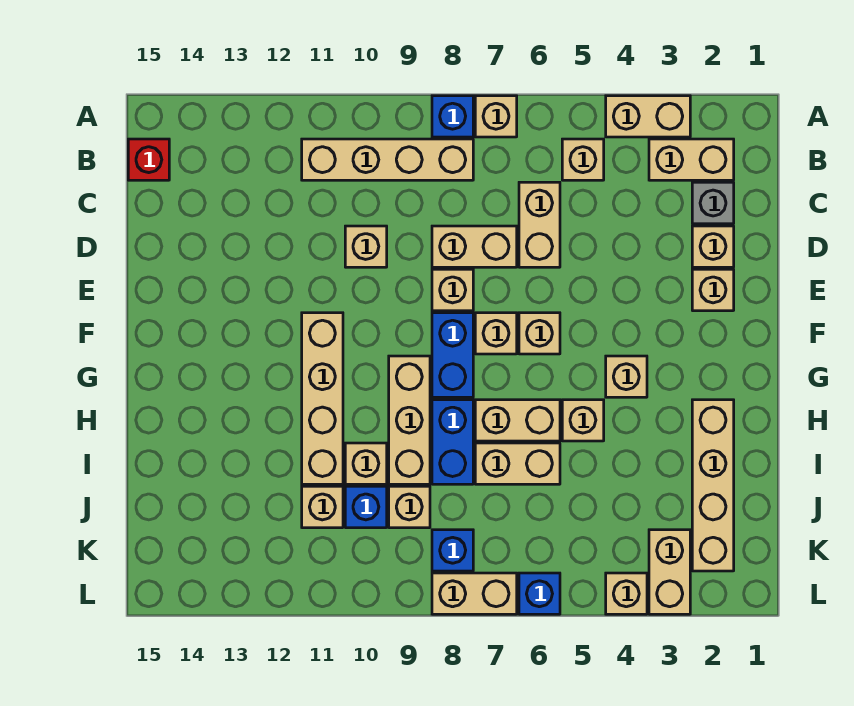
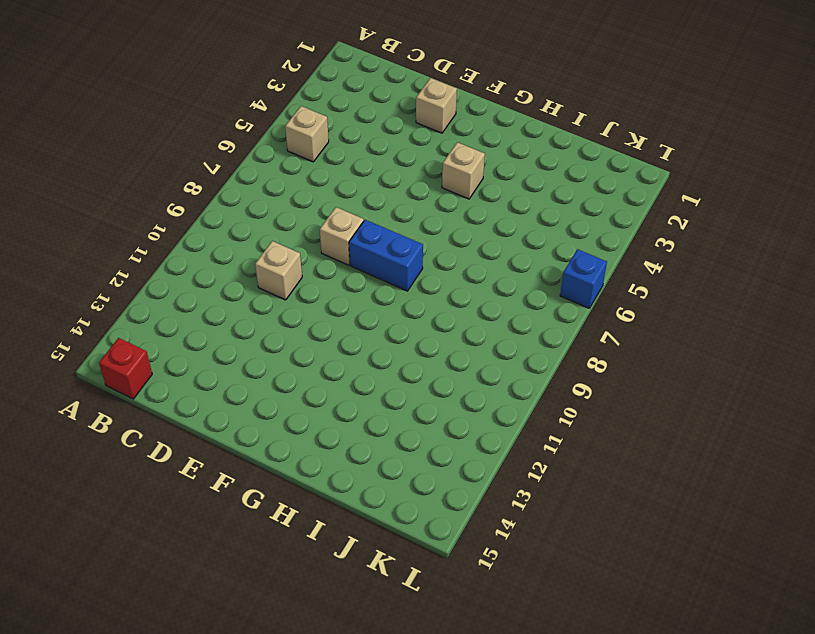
none -> tan 1x2 brick [606,96,690,137]
none -> tan 1x1 brick [475,96,517,137]
none -> blue 1x1 brick [432,96,473,137]
none -> tan 1x2 brick [649,139,734,180]

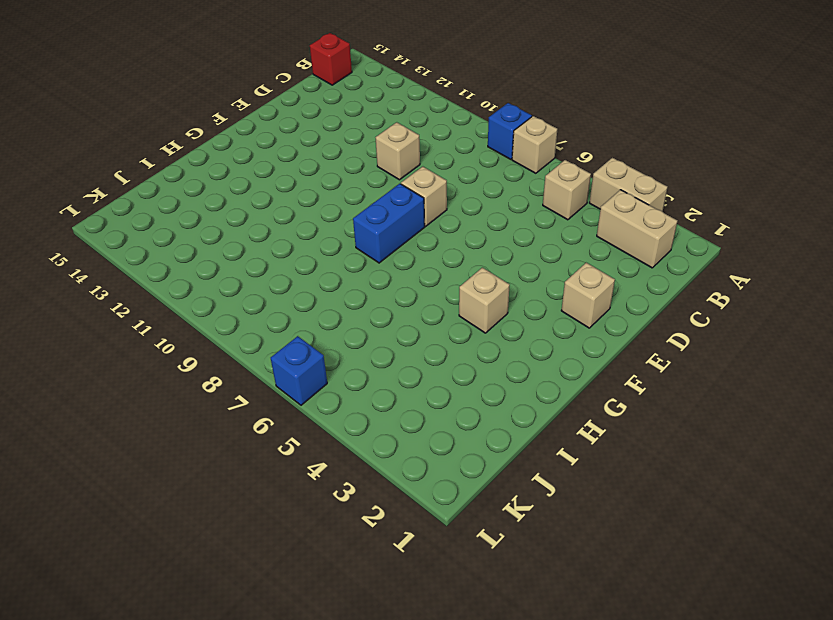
none -> tan 1x4 brick [302,139,473,180]
none -> grey 1x1 brick [692,182,734,224]
none -> tan 1x2 brick [519,182,560,267]
none -> tan 1x1 brick [692,226,734,267]

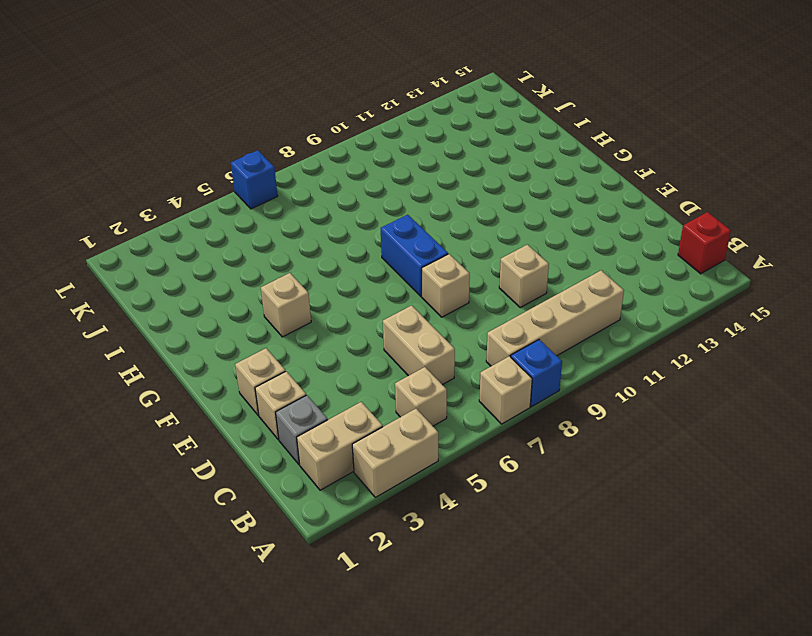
none -> tan 1x2 brick [432,226,517,267]
none -> tan 1x1 brick [519,313,560,354]
none -> tan 1x1 brick [475,313,517,354]
none -> tan 1x4 brick [302,313,343,484]

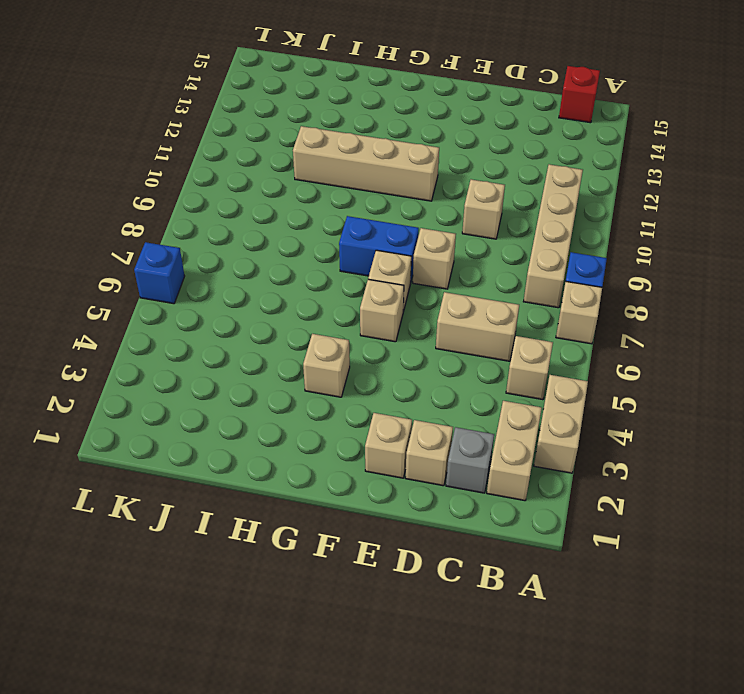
none -> tan 1x2 brick [432,226,517,267]
none -> tan 1x3 brick [389,356,430,484]
none -> tan 1x4 brick [692,400,734,571]
none -> tan 1x1 brick [562,400,604,441]

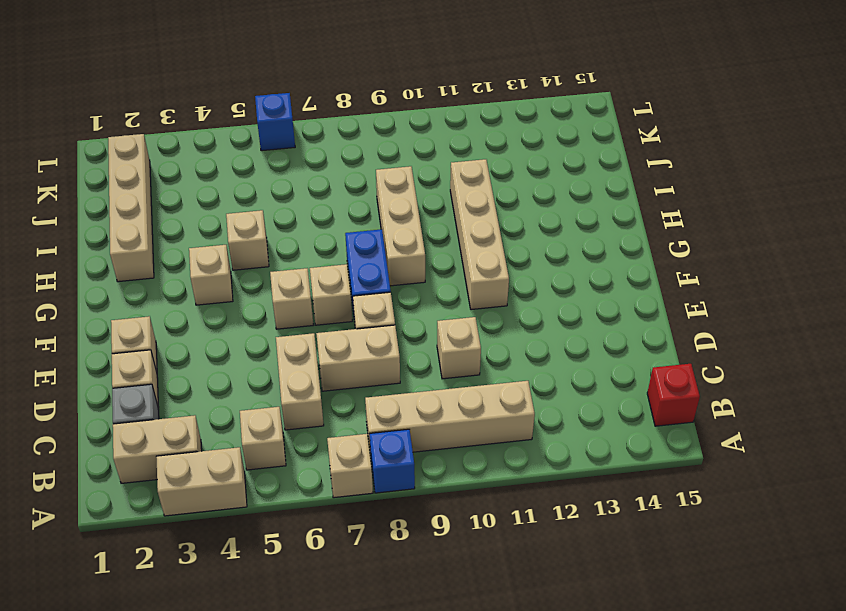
none -> tan 1x2 brick [475,400,560,441]
none -> blue 1x2 brick [432,400,473,484]
none -> tan 1x2 brick [475,443,560,484]
none -> tan 1x1 brick [345,443,387,484]

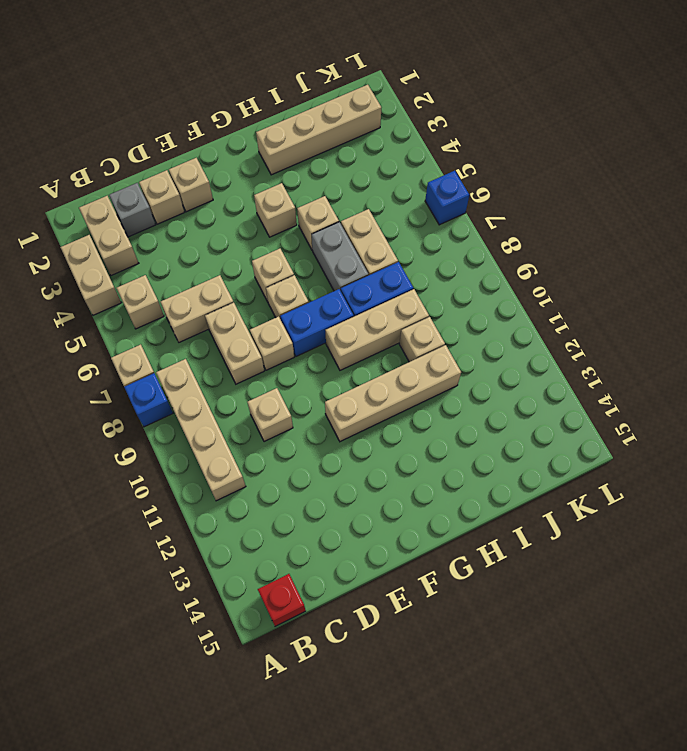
grey 1x2 brick [312,222,368,291] -> tan 1x2 brick [475,400,560,441]
none -> tan 1x1 brick [389,486,430,528]
none -> blue 1x1 brick [345,486,387,528]
none -> tan 1x1 brick [302,486,343,528]
none -> tan 1x2 brick [649,530,690,614]

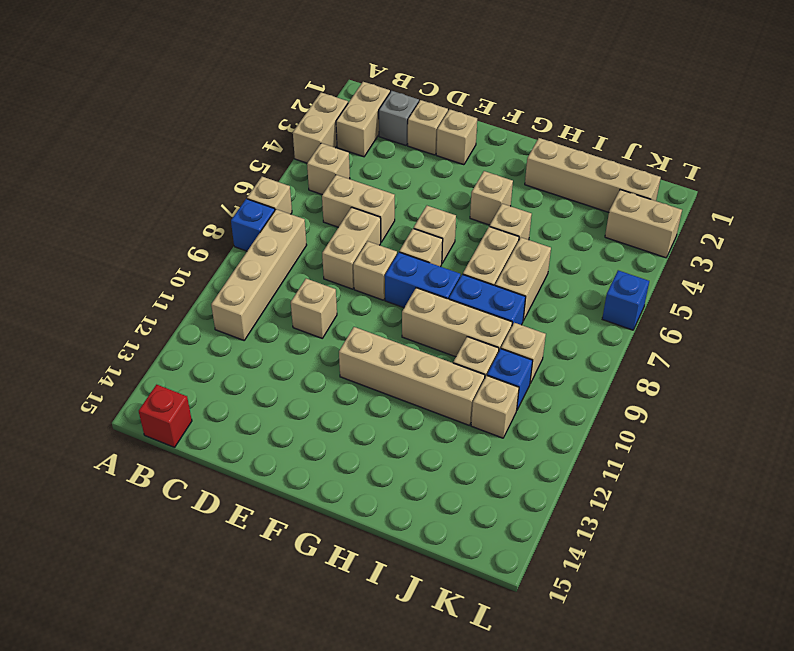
none -> blue 1x1 brick [432,530,473,571]
none -> tan 1x1 brick [606,573,647,614]
none -> tan 1x2 brick [432,573,517,614]

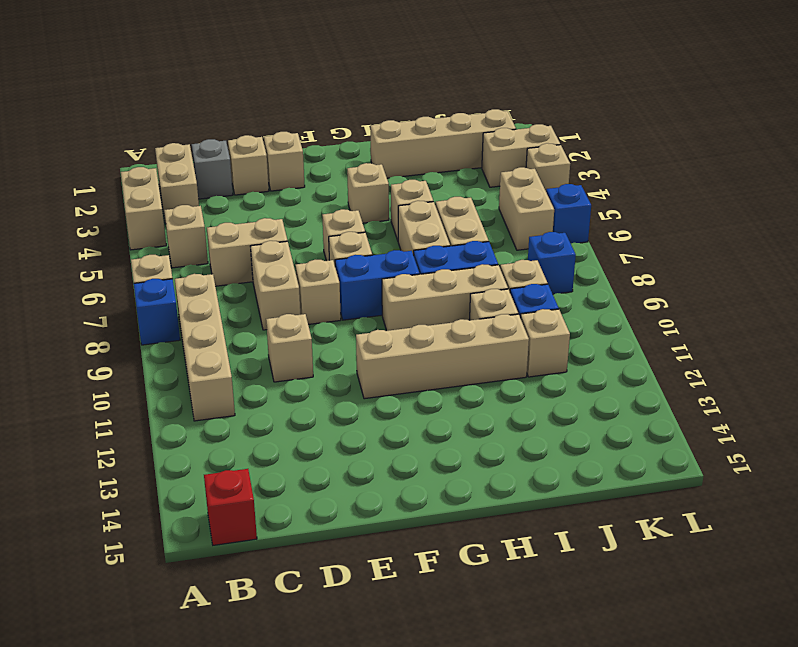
tan 1x2 brick [499,167,554,250] -> tan 1x2 brick moved to [432,573,517,614]

